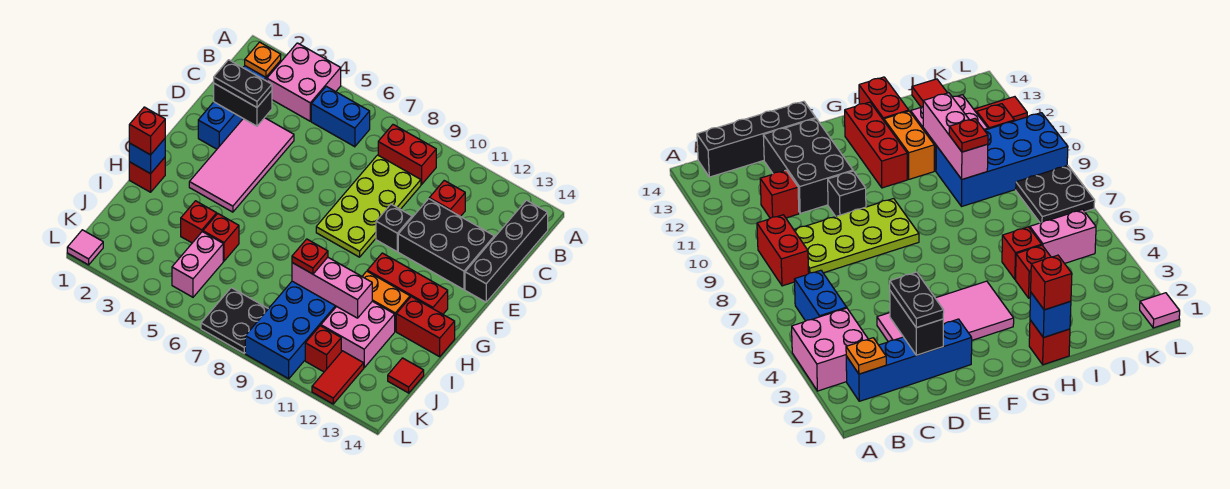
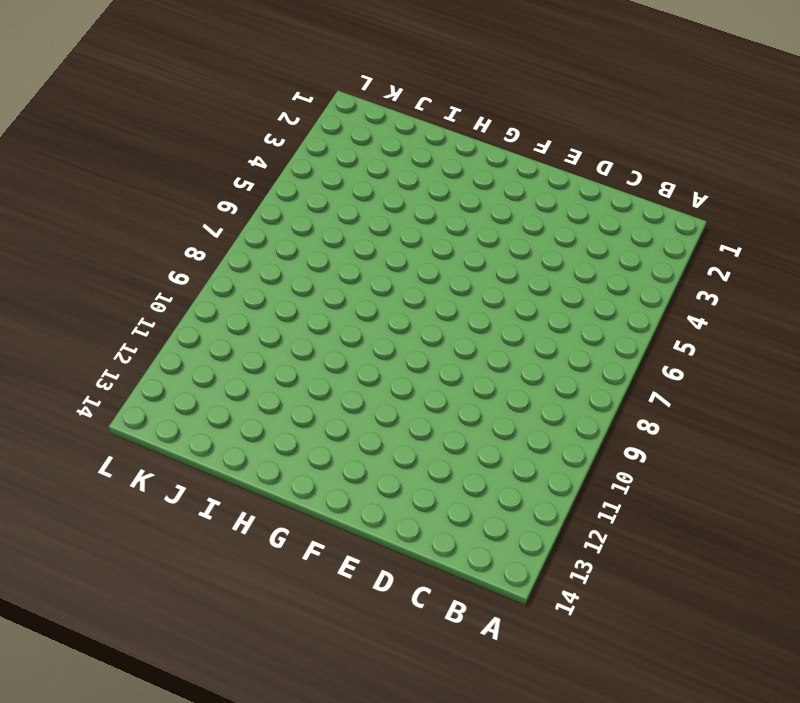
none -> pink 2x2 brick [267,43,341,121]
none -> blue 1x4 brick [198,61,281,149]
none -> blue 1x2 brick [311,86,370,147]
none -> red 1x2 brick [378,125,436,185]

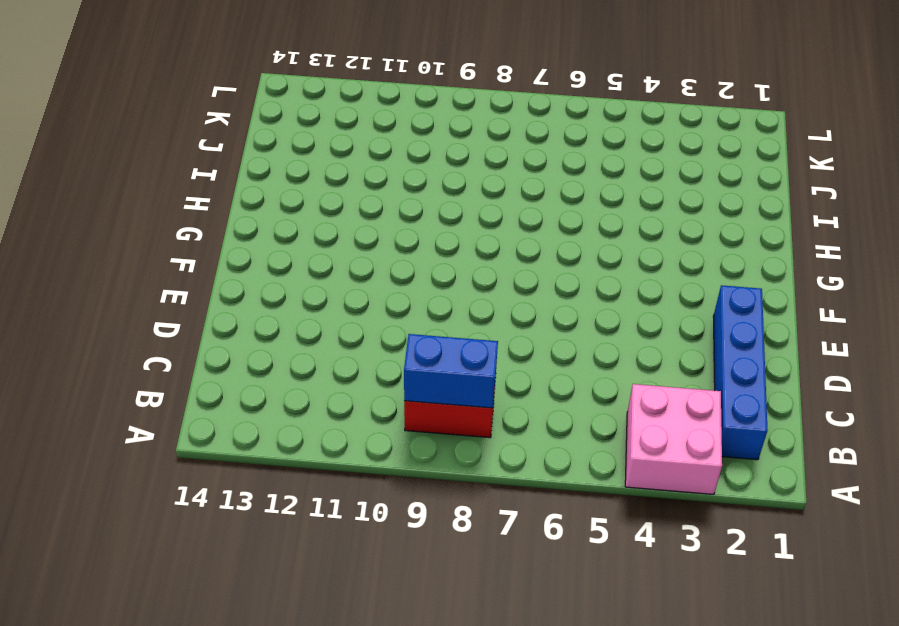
blue 1x2 brick [404,334,498,408] -> blue 1x2 brick moved to [311,86,370,147]
none -> black 1x4 brick [465,200,548,302]
none -> lime 2x4 plate [316,155,421,257]
none -> red 1x1 brick [429,181,465,217]
none -> pink 2x4 tile [189,118,294,212]

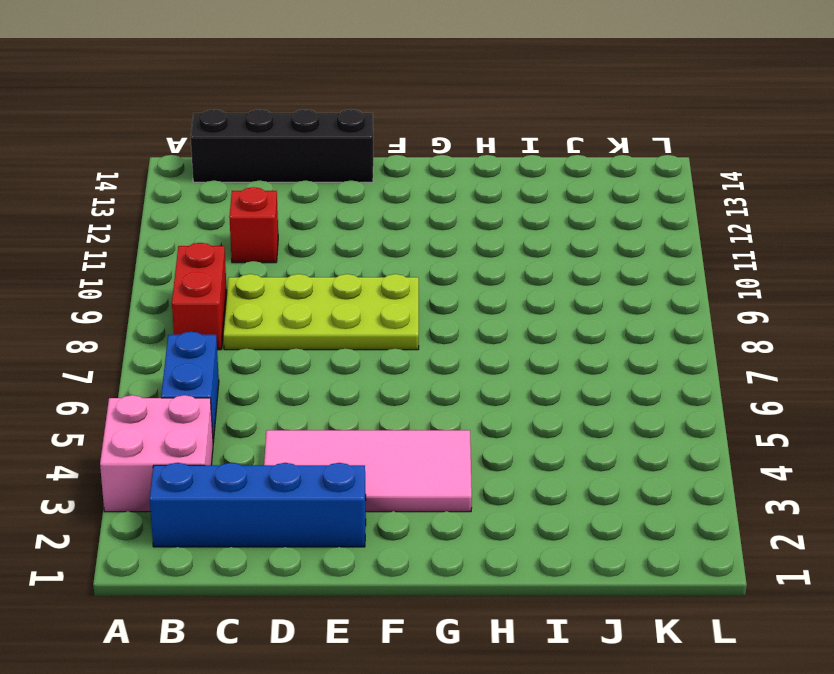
none -> black 2x3 brick [398,199,494,290]
none -> black 1x1 brick [376,204,412,251]
none -> red 1x3 brick [367,253,448,314]
none -> red 1x1 brick [129,158,165,192]

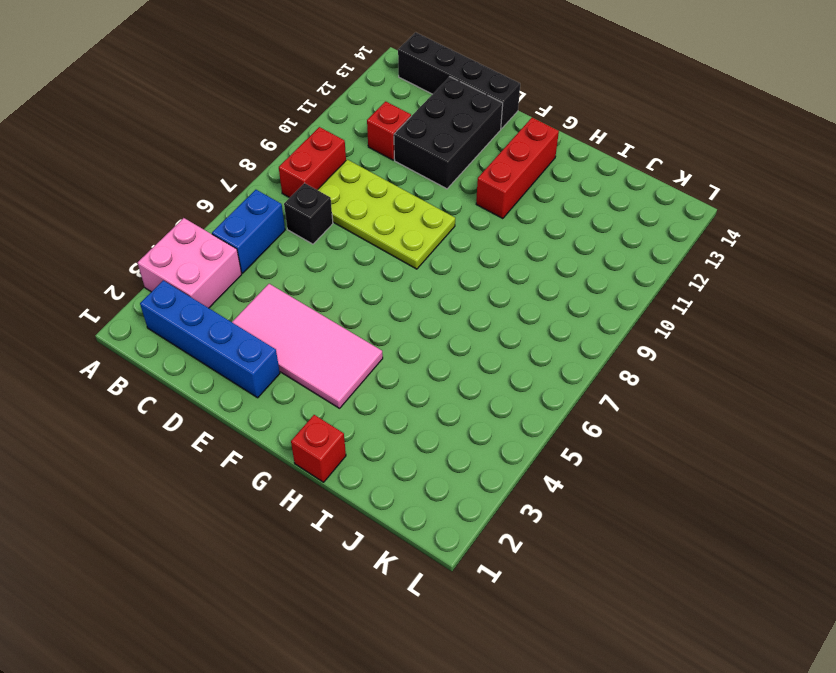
black 1x1 brick [284,183,333,244] -> black 1x1 brick moved to [376,204,412,251]
none -> orange 1x2 brick [362,271,410,331]
none -> red 1x2 brick [396,297,455,357]
none -> red 1x1 brick [181,201,217,243]
none -> red 1x1 brick [203,214,239,261]

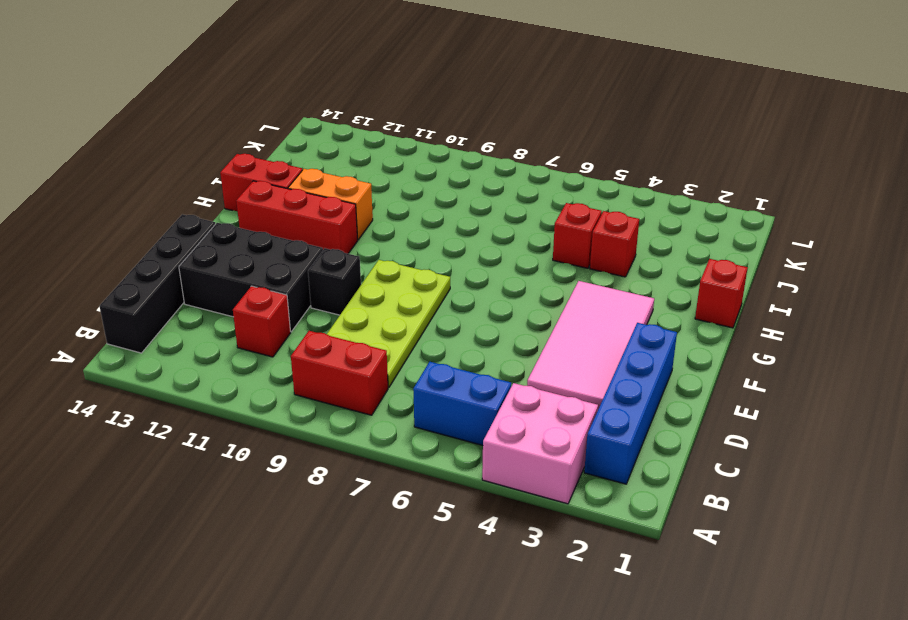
none -> blue 2x4 brick [245,281,336,379]
none -> pink 2x2 brick [321,301,395,368]
none -> pink 1x2 brick [172,232,223,297]
none -> red 1x1 tile [388,358,424,393]

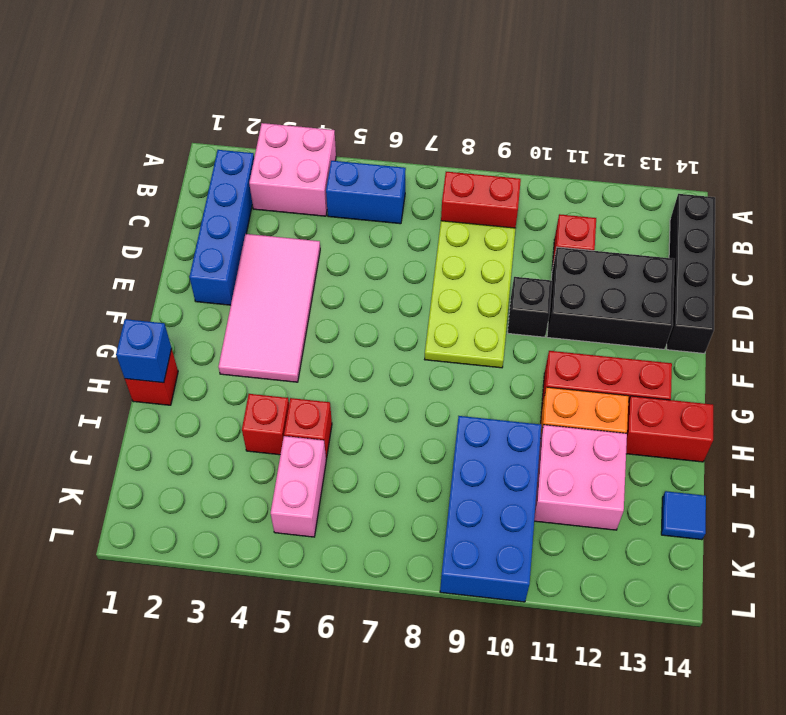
blue 1x1 tile [661,491,706,540] -> red 1x1 tile [388,358,424,393]
none -> black 2x2 plate [201,288,268,353]
none -> red 1x1 brick [305,326,341,372]
none -> red 1x2 tile [312,351,364,404]
none -> pink 1x1 tile [67,230,103,265]

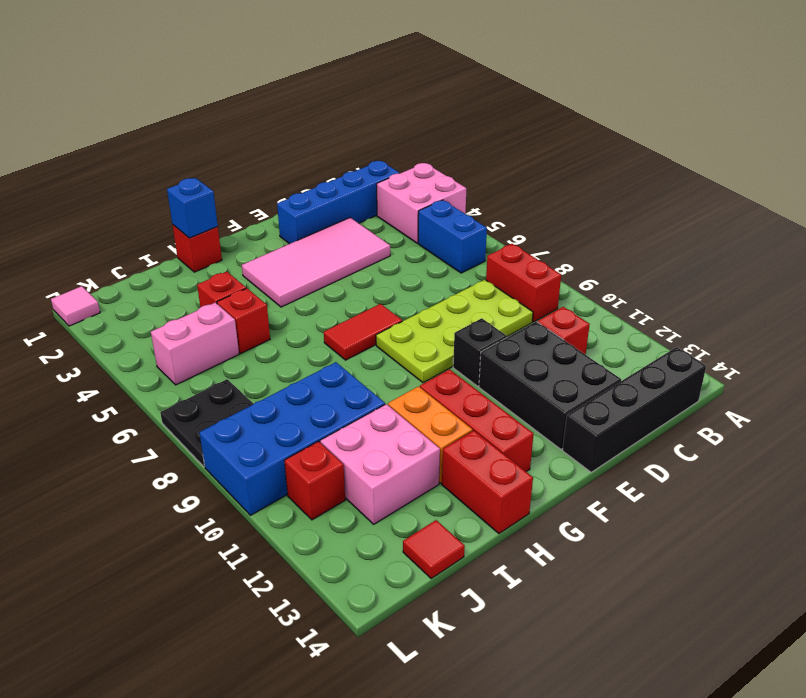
red 1x2 tile [324,304,402,360] -> red 1x2 tile moved to [312,351,364,404]
none -> orange 1x1 plate [245,42,281,77]
none -> black 1x2 brick [214,84,272,126]
none -> pink 1x3 brick [292,257,372,318]
none -> black 1x2 plate [214,60,272,107]

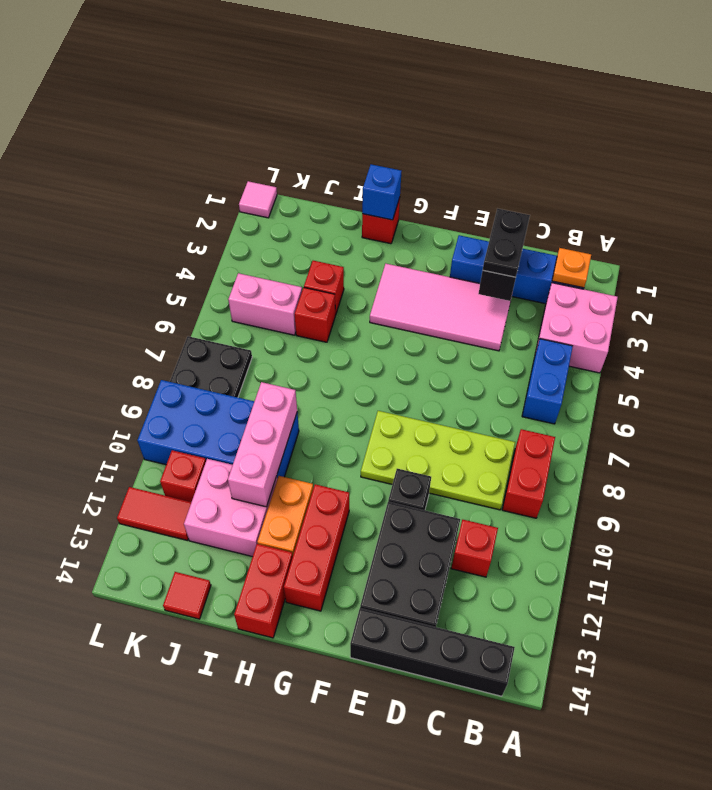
none -> red 1x1 brick [129,107,165,155]
none -> red 1x1 plate [292,239,328,274]

